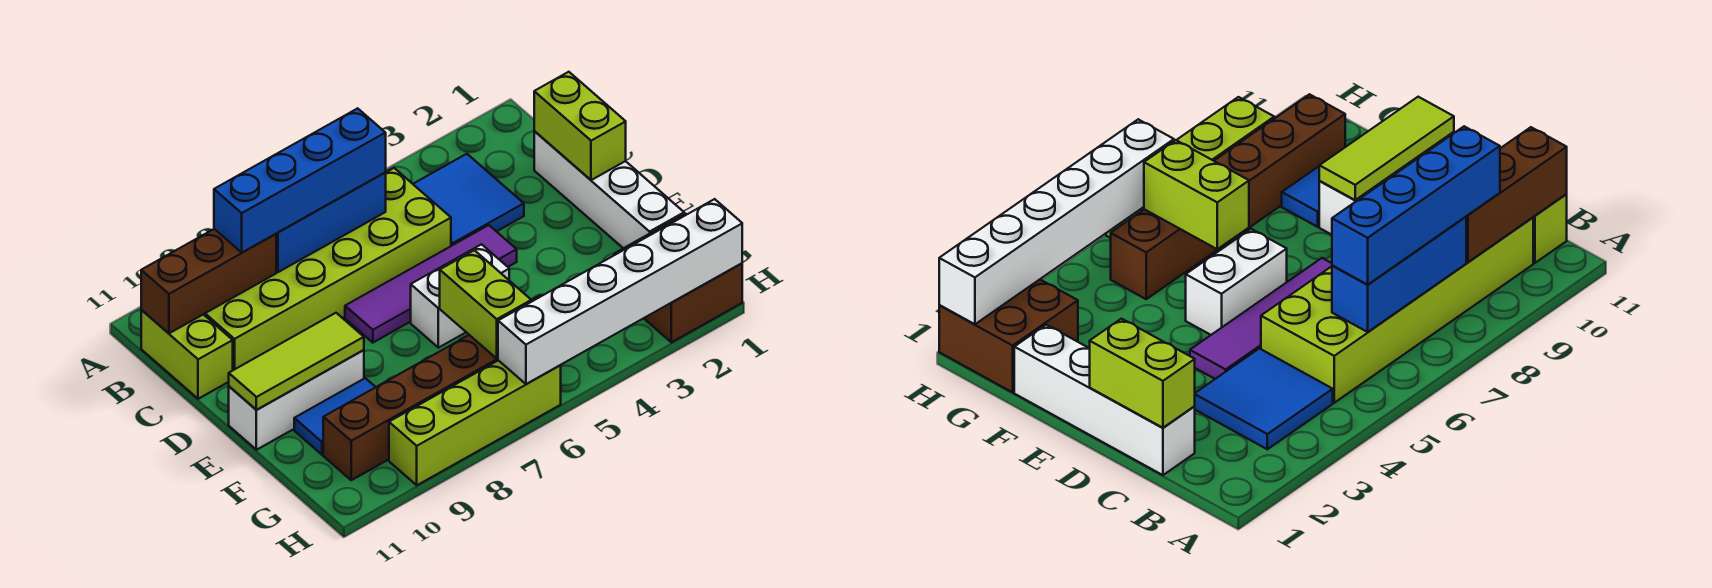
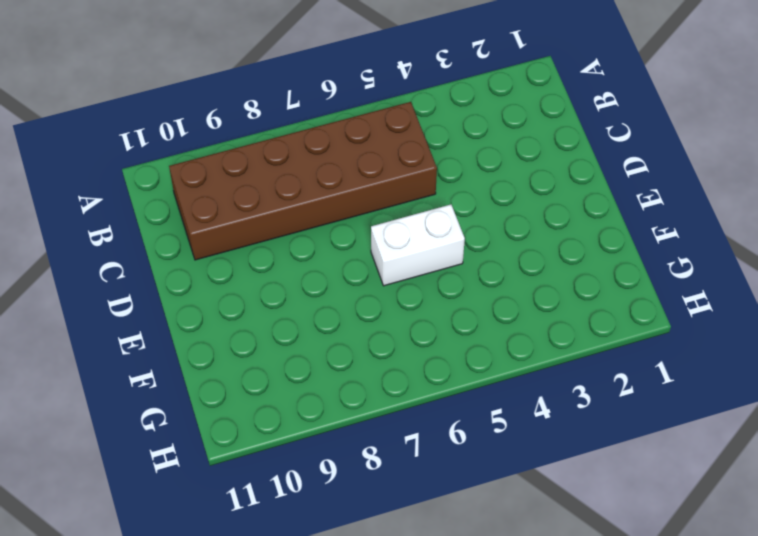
brown 2x6 brick [169,102,437,260] -> lime 2x6 brick [204,168,451,370]
none -> blue 2x2 tile [413,154,524,246]
none -> lime 1x2 brick [141,310,233,399]
none -> white 1x4 brick [534,131,684,248]

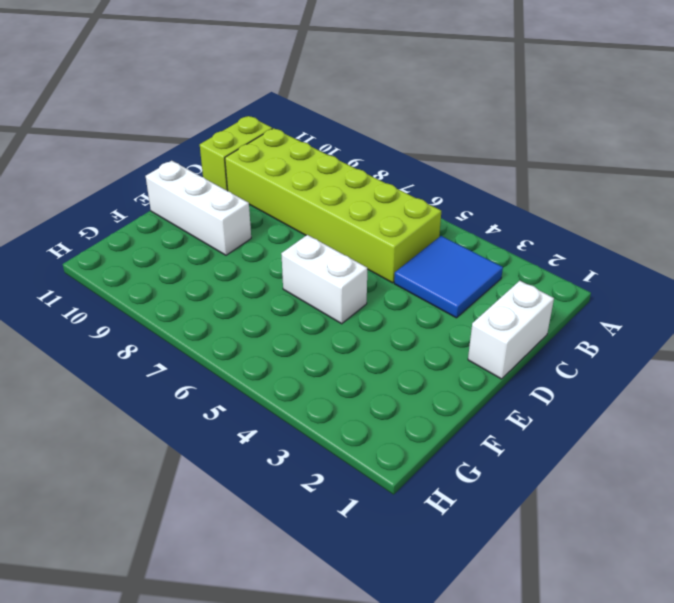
white 1x2 brick [468,281,554,379] -> white 1x4 brick [534,131,684,248]
none -> purple 1x4 tile [345,225,517,343]
none -> blue 1x2 tile [294,378,375,455]
none -> brown 2x2 brick [615,214,742,342]

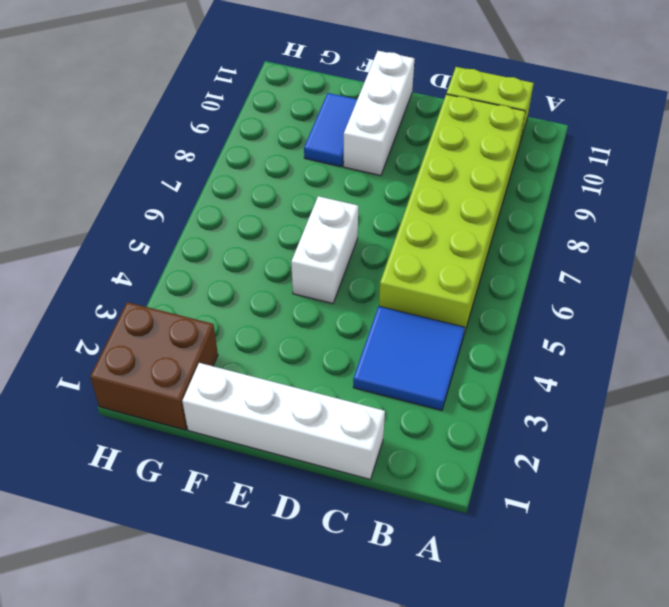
none -> purple 1x4 tile [345,225,517,343]
none -> brown 1x6 brick [323,295,541,480]
none -> lime 1x4 brick [389,360,561,485]

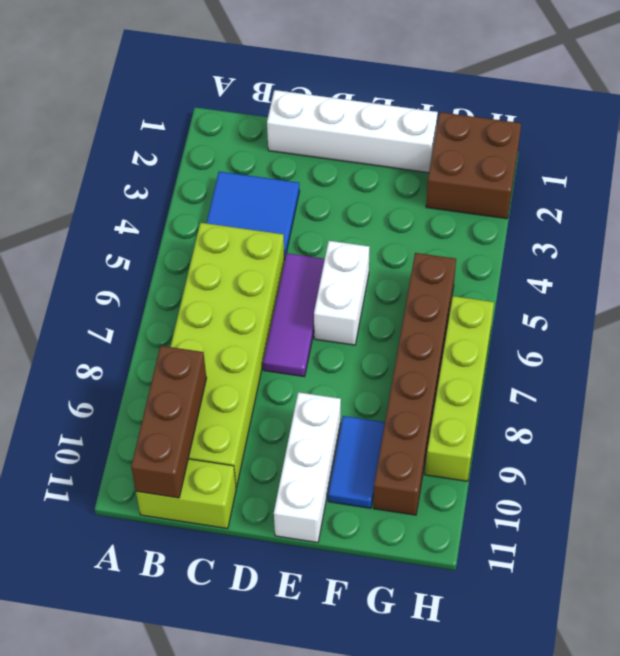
purple 1x3 tile [263,253,325,377] -> purple 1x4 tile [345,225,517,343]
none -> blue 1x3 brick [276,172,386,272]
none -> lime 1x2 brick [534,72,626,180]
none -> lime 1x3 tile [229,313,364,410]

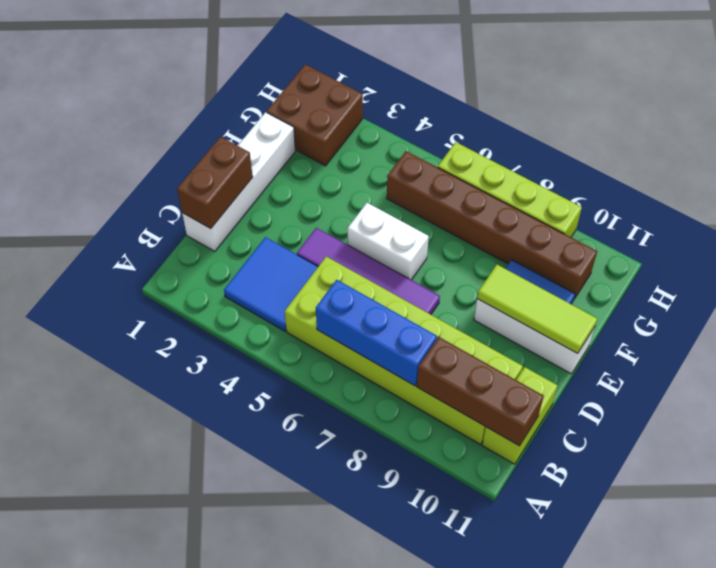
brown 1x2 brick [177,137,253,229] -> lime 1x2 brick [534,72,626,180]
none -> lime 1x2 brick [440,250,531,358]
none -> white 1x6 brick [498,199,742,384]
none -> blue 1x4 brick [214,108,386,253]

